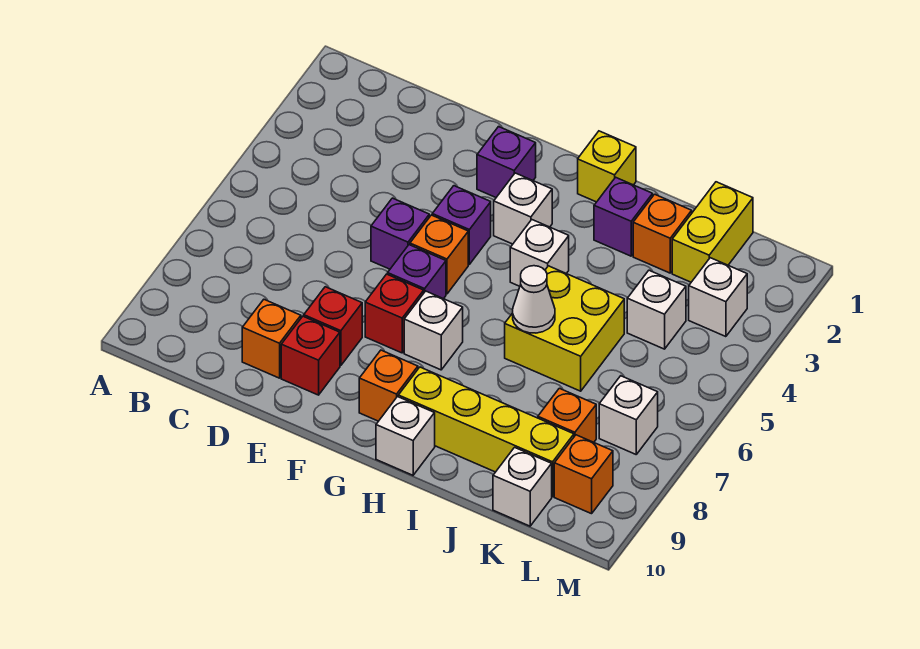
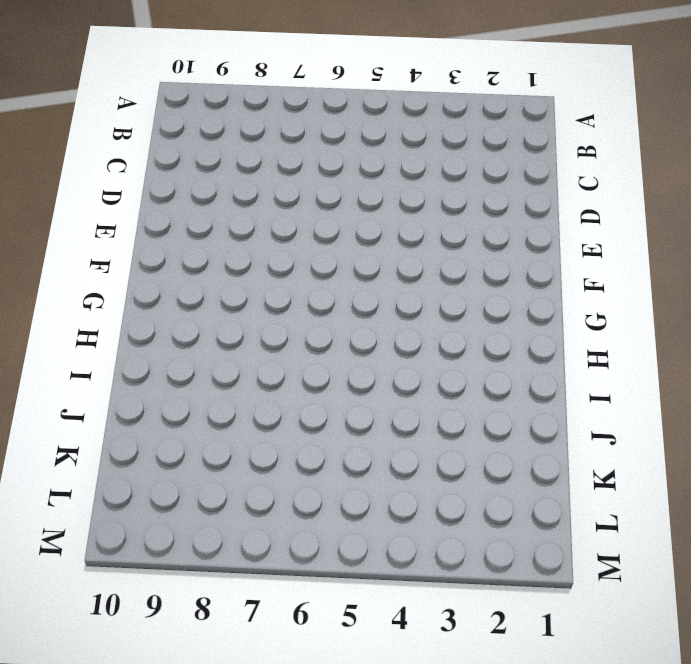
none -> orange 1x1 brick [242,300,301,378]
none -> purple 1x1 brick [371,198,429,269]
none -> red 1x1 brick [304,287,362,366]

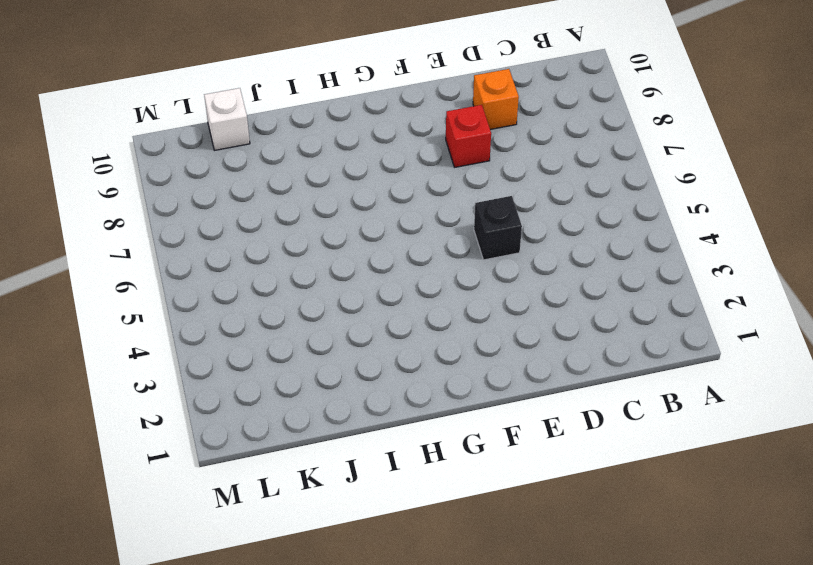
black 1x1 brick [474,196,522,260] -> purple 1x1 brick [371,198,429,269]
none -> red 1x1 brick [281,316,340,395]
none -> purple 1x1 brick [477,127,536,197]
none -> purple 1x1 brick [432,186,491,264]

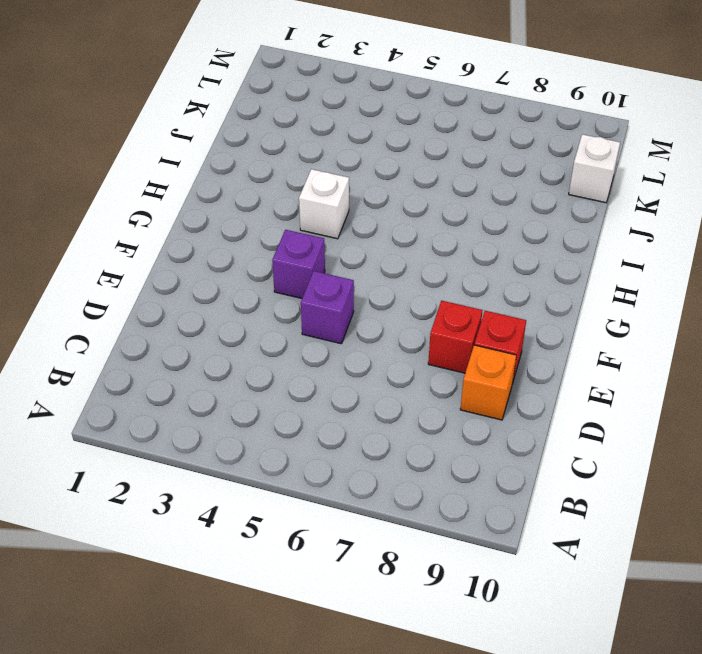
none -> purple 1x1 brick [477,127,536,197]
none -> orange 1x1 brick [410,215,468,294]
none -> purple 1x1 brick [388,245,446,299]

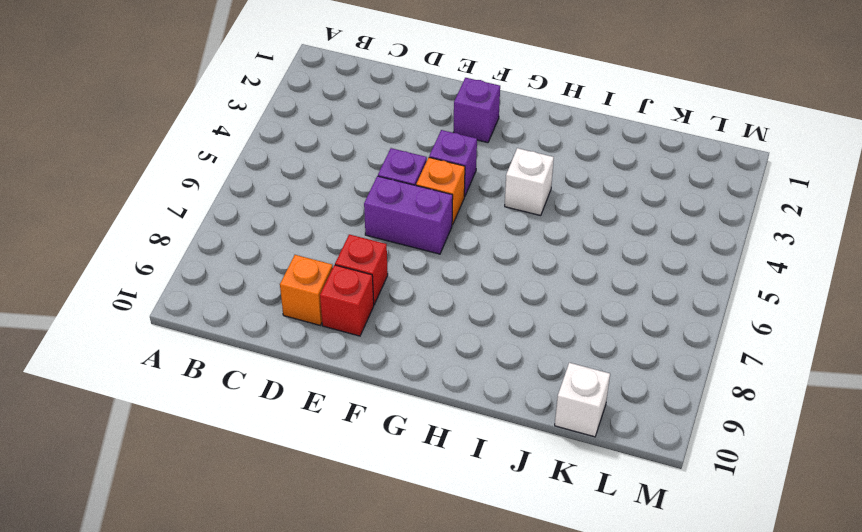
purple 1x2 brick [364,176,453,254] -> purple 1x1 brick [388,245,446,299]
none -> red 1x1 brick [365,274,424,353]
none -> white 1x1 brick [494,173,552,244]
none -> white 1x1 brick [404,291,463,370]

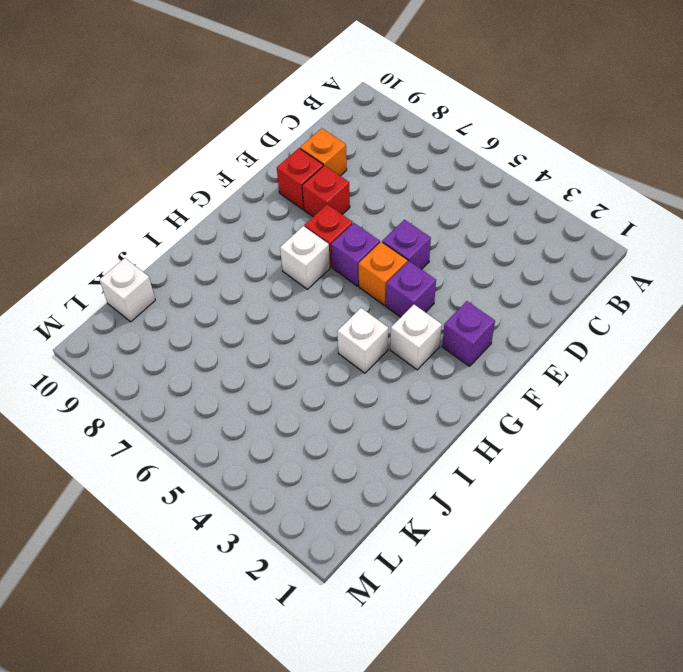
none -> orange 1x1 brick [359,350,418,421]
none -> yellow 1x1 brick [578,131,636,202]
none -> yellow 1x4 brick [398,367,574,497]

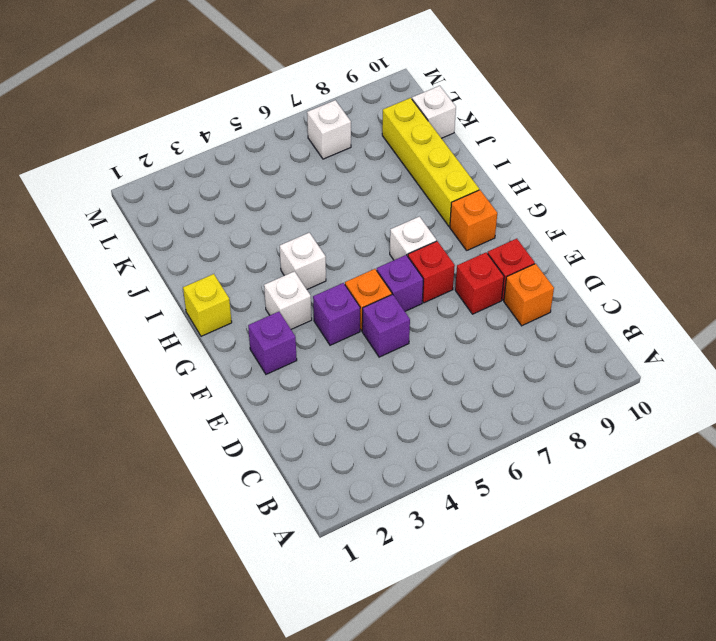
none -> white 1x1 brick [376,397,435,475]
none -> purple 1x1 brick [594,177,653,256]
none -> yellow 2x2 brick [505,266,624,391]

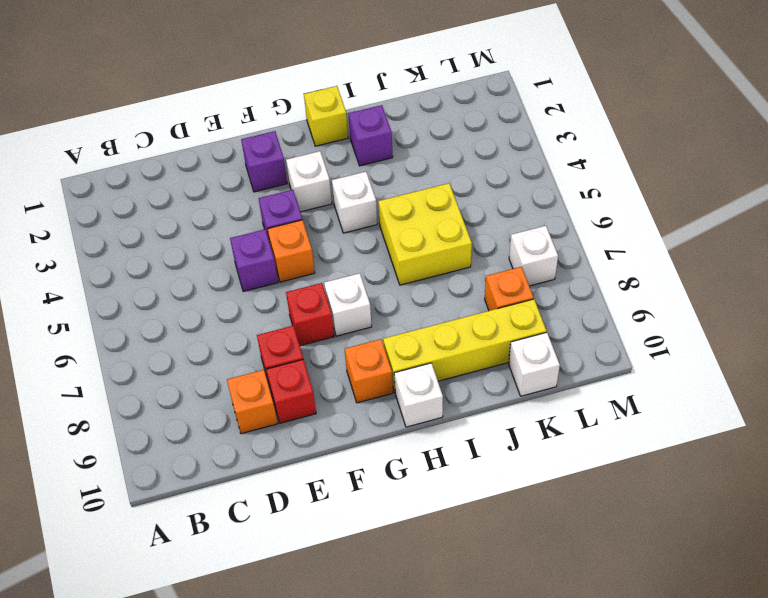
none -> purple 1x1 brick [388,245,446,299]
none -> orange 1x1 brick [633,194,692,273]
none -> yellow 1x2 brick [672,182,753,282]

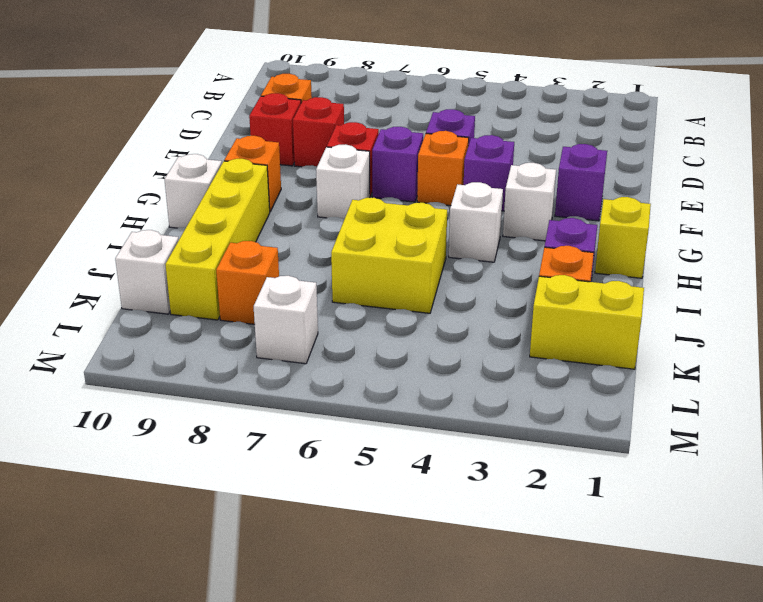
none -> white 1x1 brick [627,270,686,349]
none -> white 1x1 brick [689,258,747,337]
none -> orange 1x1 brick [554,435,613,514]

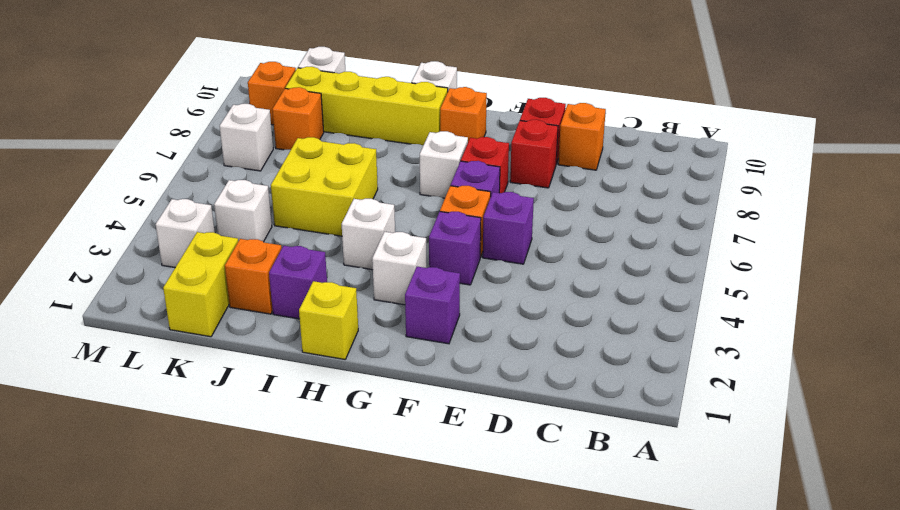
none -> white 1x1 cone [513,266,555,333]

